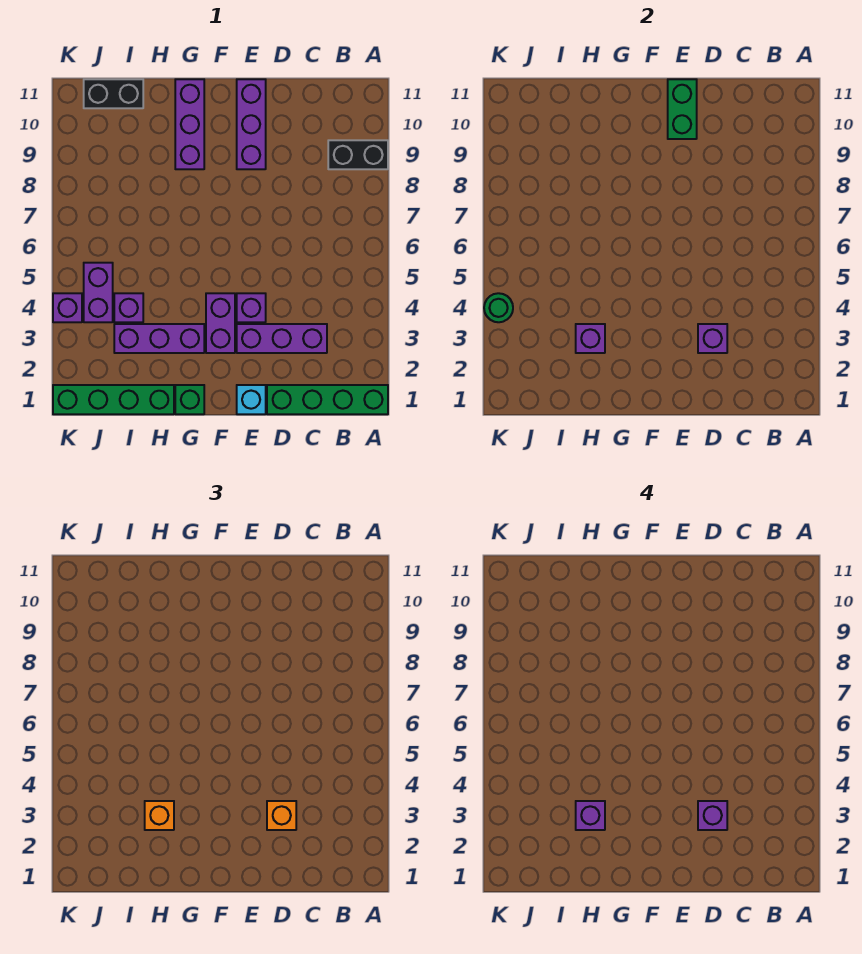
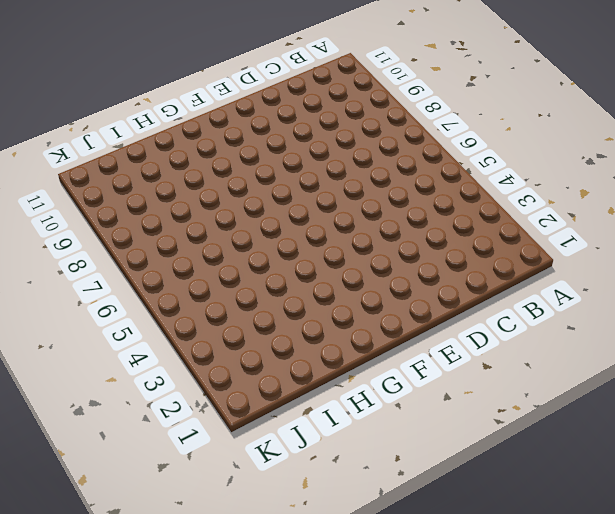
none -> green 1x4 brick [267,385,388,414]
none -> black 1x2 brick [328,140,388,169]
none -> purple 1x3 brick [237,324,327,353]

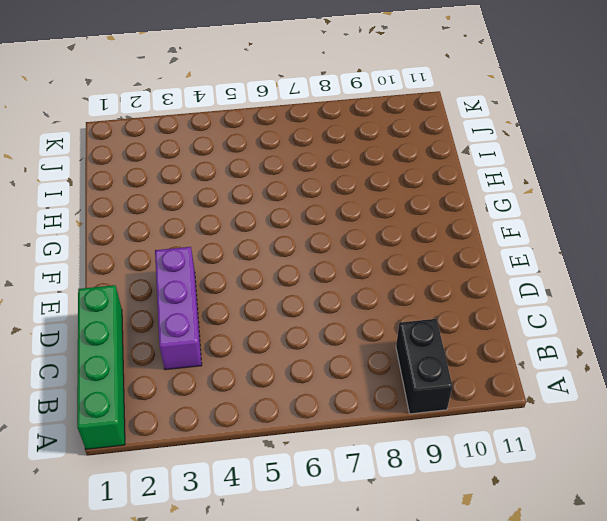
none -> cyan 1x1 brick [237,385,266,414]
none -> purple 1x1 brick [237,293,266,322]
none -> purple 1x3 brick [237,79,266,169]

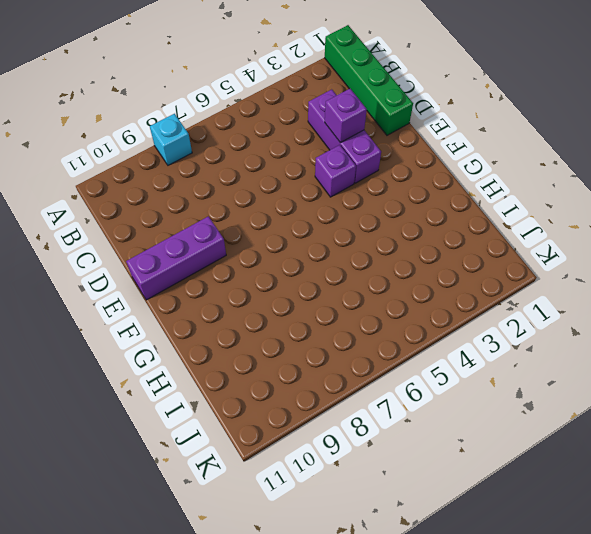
cyan 1x1 brick [150,114,192,165] -> cyan 1x1 brick moved to [237,385,266,414]
none -> black 1x2 brick [328,140,388,169]
none -> purple 1x2 brick [206,293,235,353]
none -> green 1x1 brick [175,385,204,414]

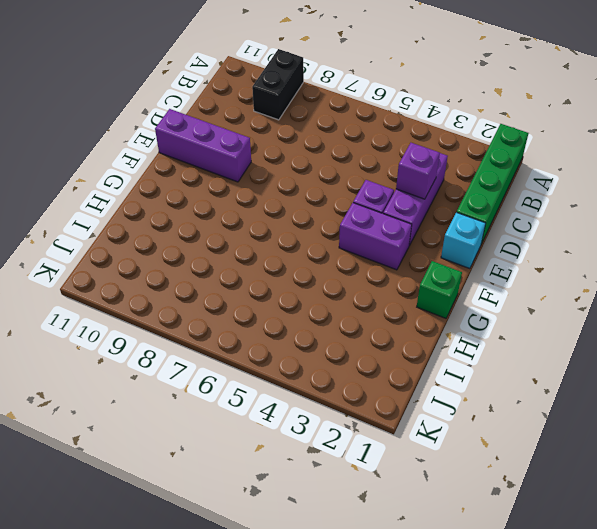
none -> purple 1x3 brick [114,324,204,353]
none -> purple 1x3 brick [175,79,204,169]
none -> green 1x4 brick [53,385,174,414]

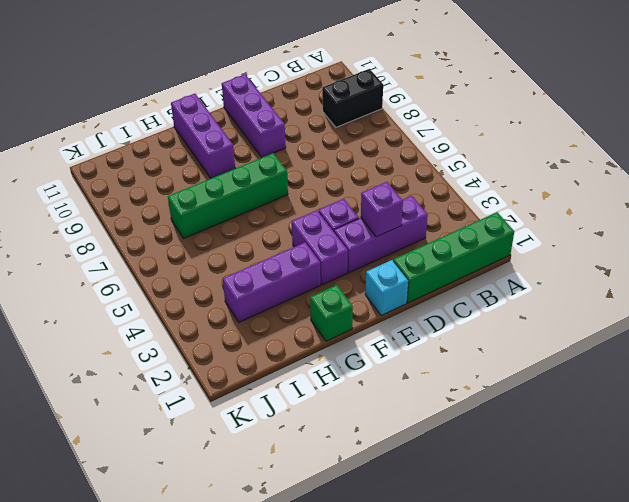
green 1x4 brick [168,153,288,238] -> green 1x4 brick moved to [53,385,174,414]
none -> purple 1x1 brick [114,293,143,322]
none -> black 1x2 brick [84,79,143,108]
none -> purple 1x2 brick [84,263,113,322]

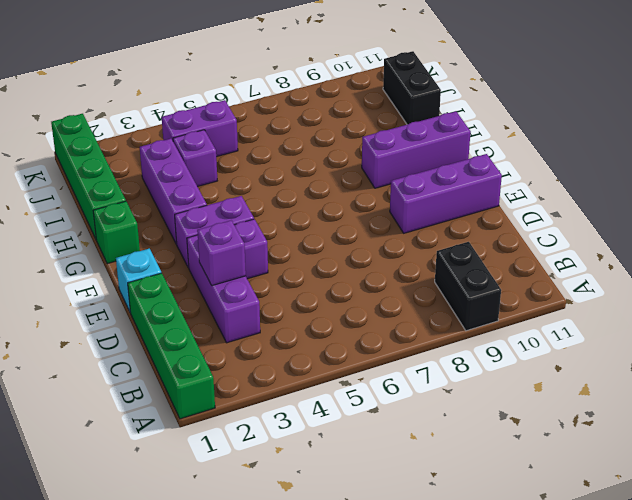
none -> purple 1x1 brick [53,293,82,322]
none -> green 1x2 brick [668,79,697,139]
none -> purple 1x1 brick [576,324,605,353]

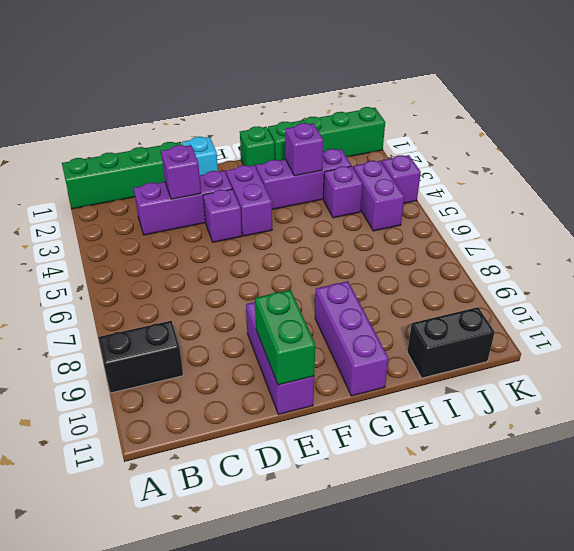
none -> green 1x1 round brick [484,293,513,322]
none -> orange 1x1 brick [267,801,296,830]
none -> orange 1x1 brick [145,801,174,830]

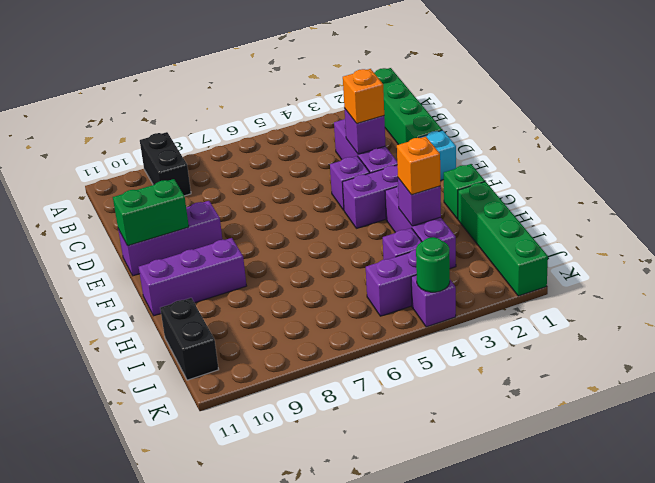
none -> purple 1x1 brick [698,801,727,830]
none -> purple 1x1 brick [576,801,605,830]

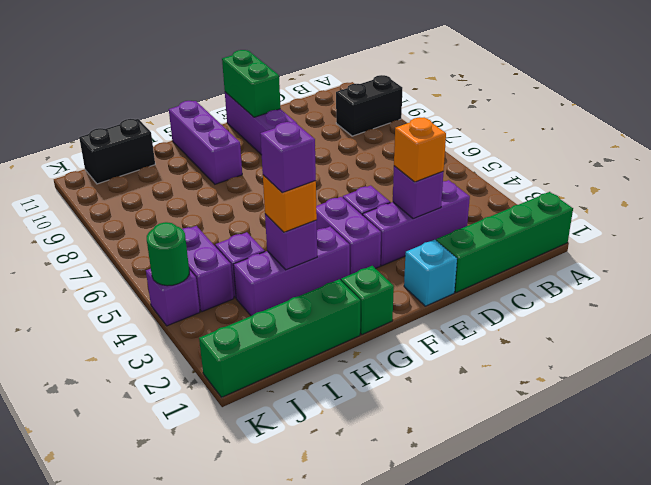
none -> purple 1x1 brick [698,801,727,830]

